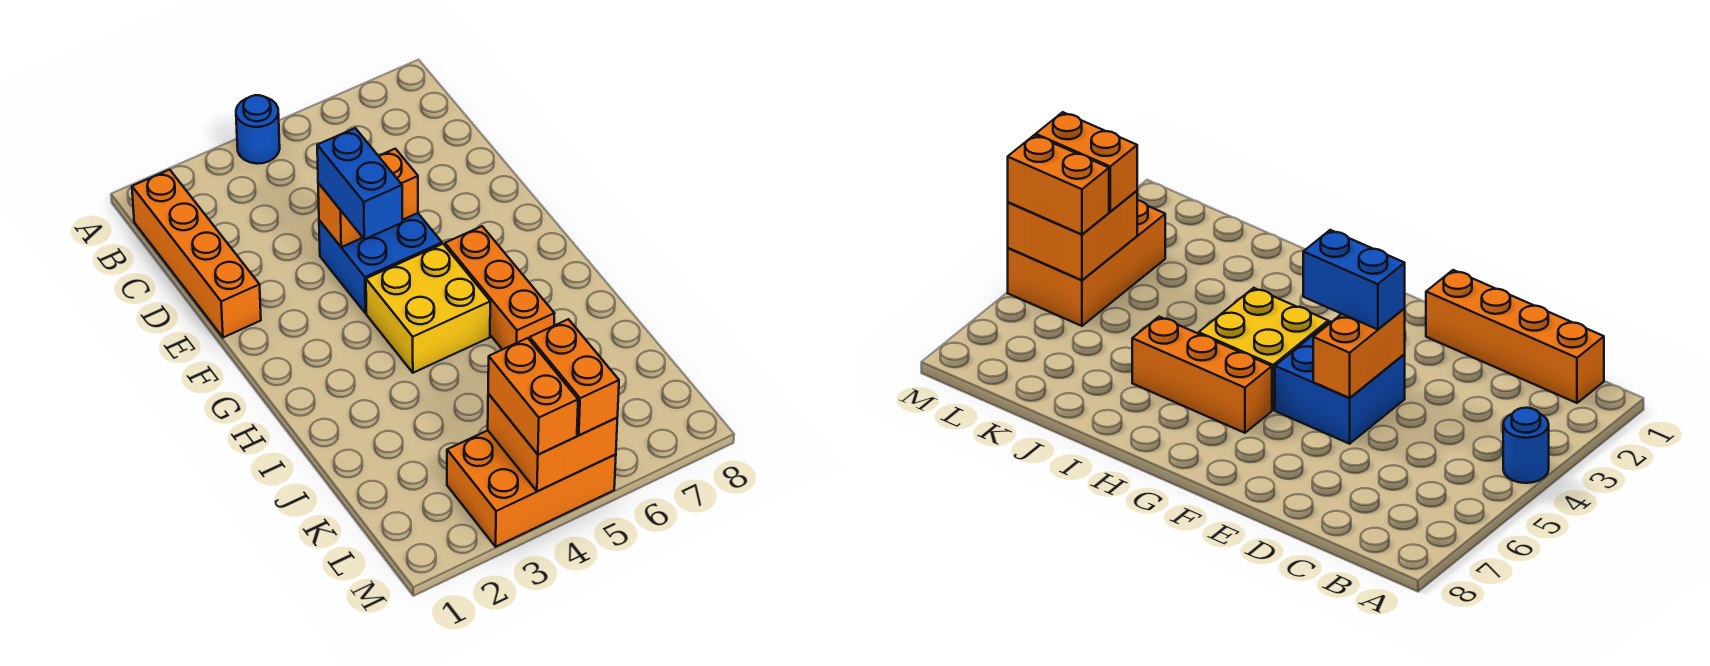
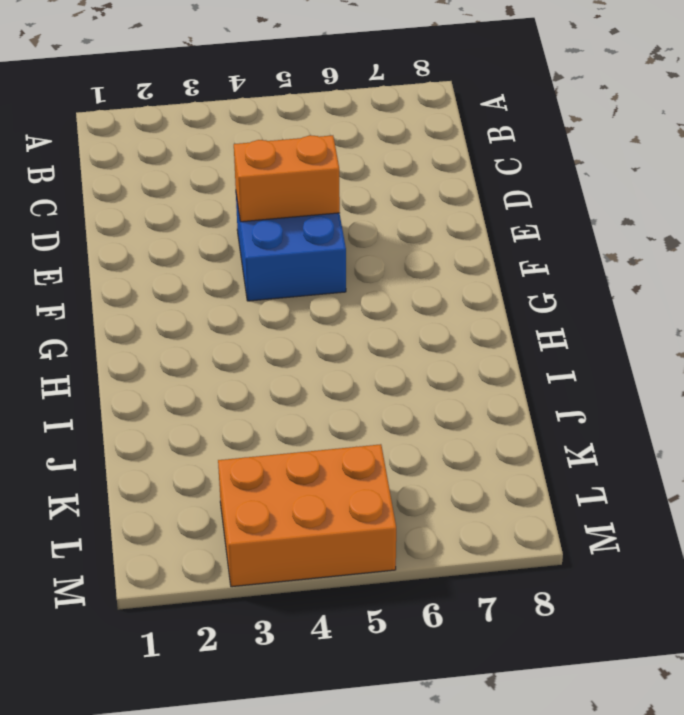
none -> blue 1x1 round brick [236,95,280,164]
none -> orange 1x4 brick [132,170,261,337]

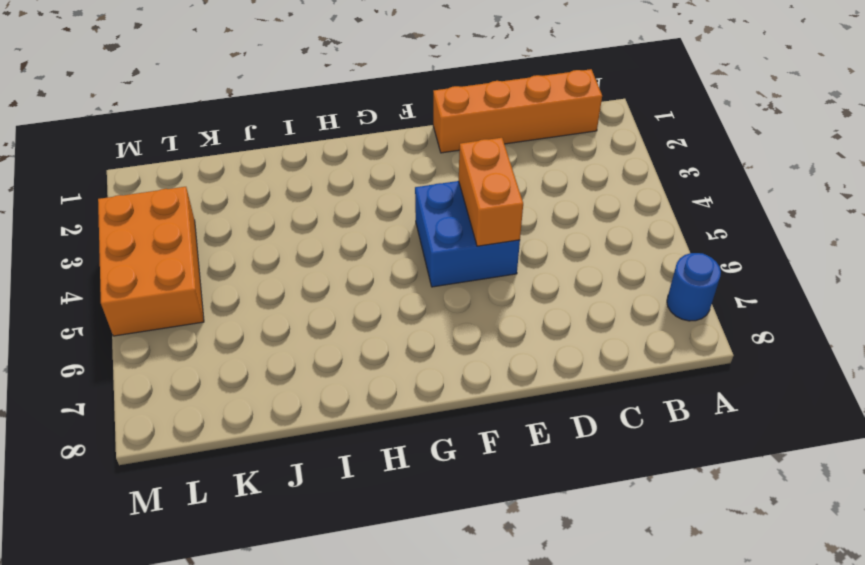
blue 1x1 round brick [667,253,721,321] -> blue 1x1 round brick moved to [236,95,280,164]
none -> yellow 2x2 brick [366,244,490,373]
none -> orange 1x3 brick [445,226,555,350]

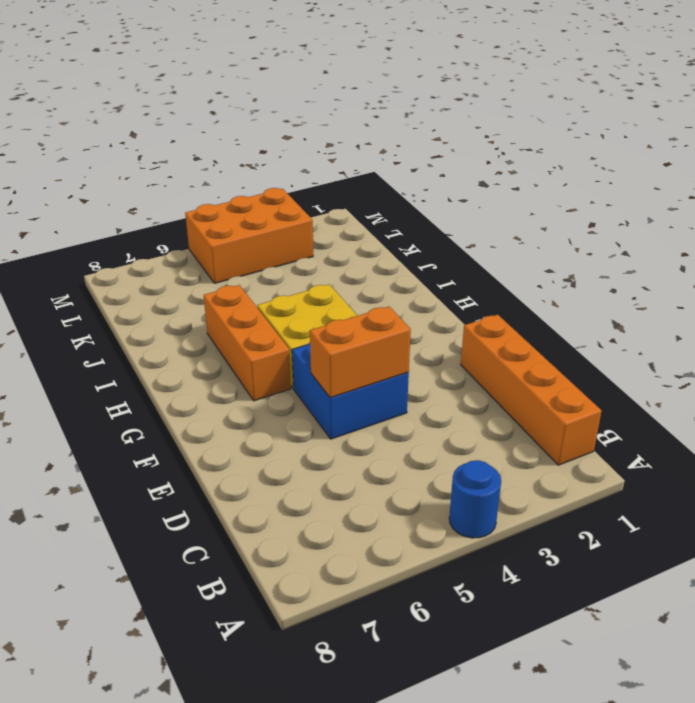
none -> orange 2x2 brick [488,394,617,491]
none -> blue 1x2 brick [317,128,402,239]

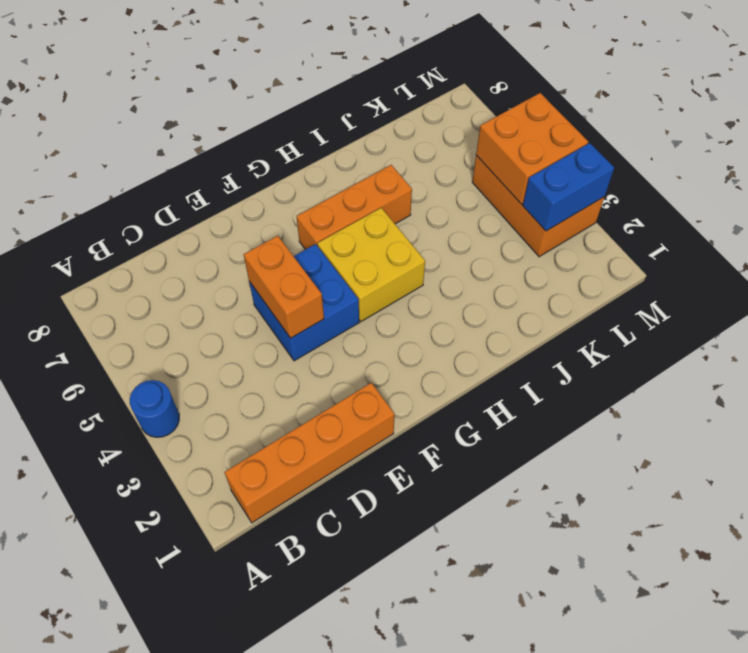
blue 1x2 brick [523,143,614,231] -> blue 1x2 brick moved to [317,128,402,239]
none -> orange 1x2 brick [488,338,578,454]
none -> orange 1x2 brick [530,319,619,435]

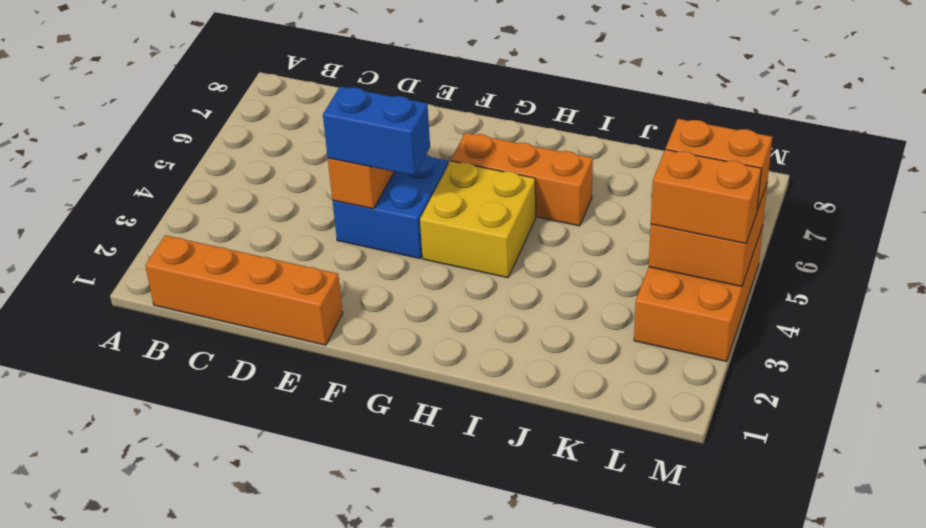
none -> blue 1x1 round brick [236,95,280,164]

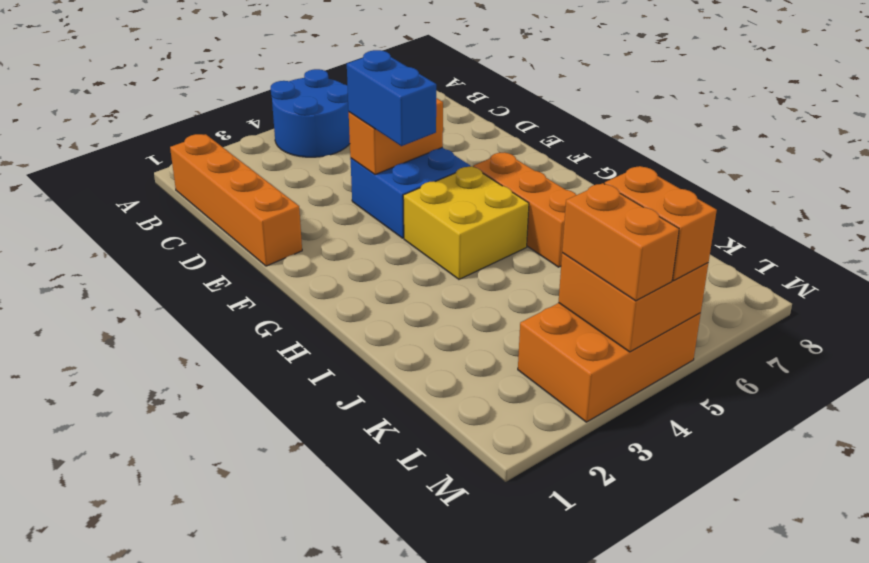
blue 2x2 round brick [271,69,350,157] -> blue 1x1 round brick [236,95,280,164]

